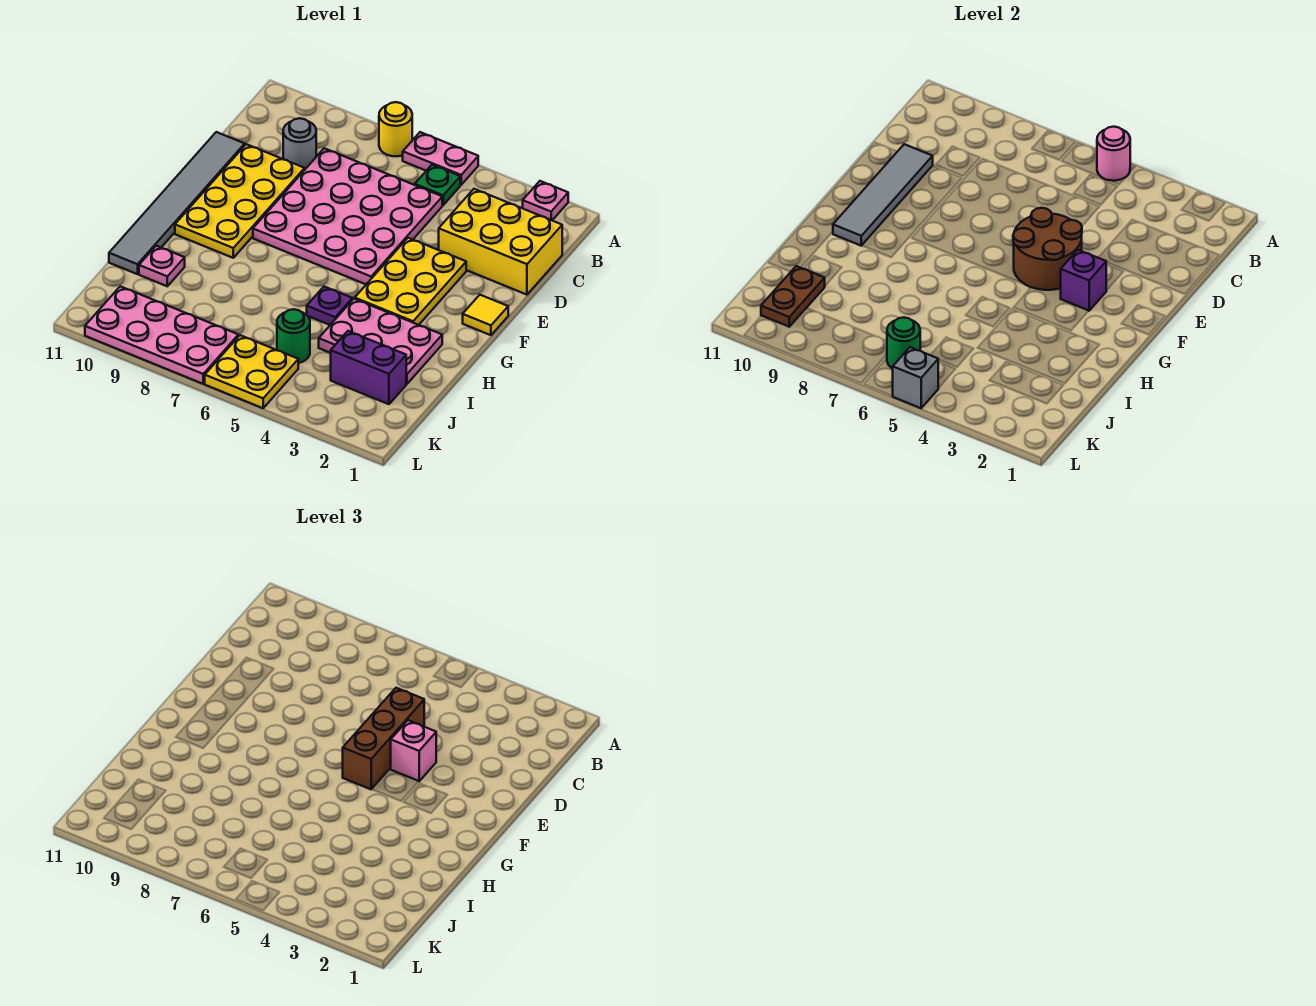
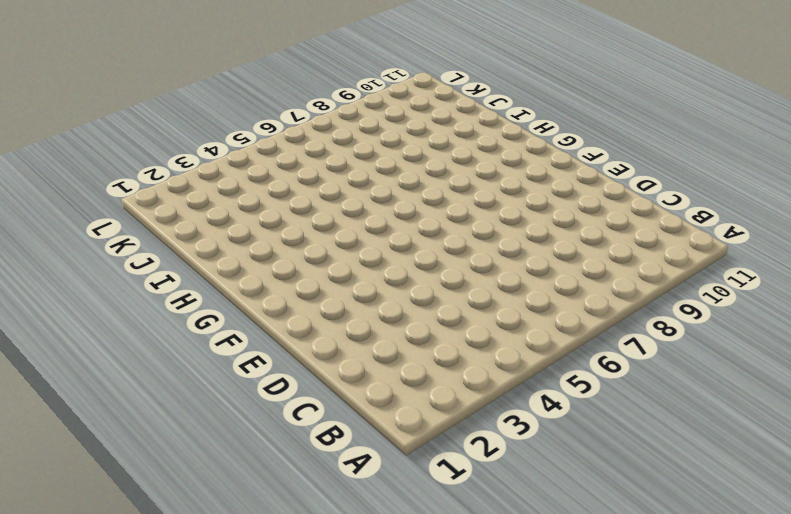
none -> pink 1x1 plate [523,181,568,220]
none -> pink 1x2 plate [403,132,478,185]
none -> yellow 1x1 round brick [379,102,412,156]

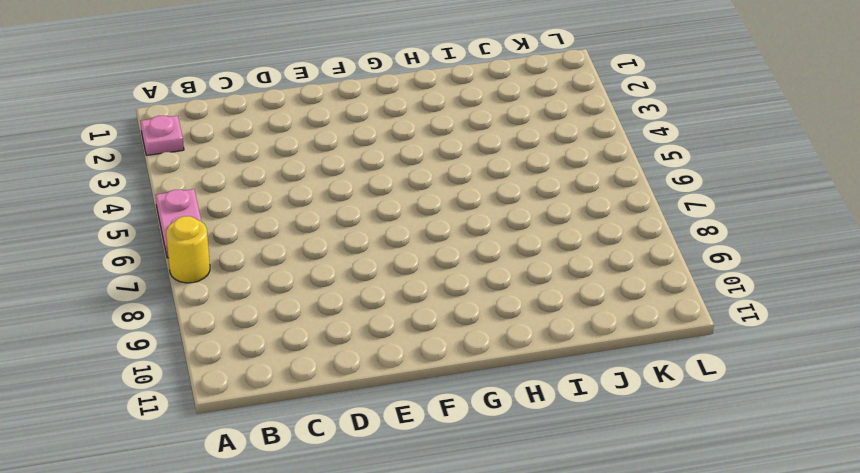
none -> green 1x1 plate [415,165,460,205]
none -> yellow 2x3 brick [439,189,562,295]
none -> pink 4x4 plate [253,148,442,284]

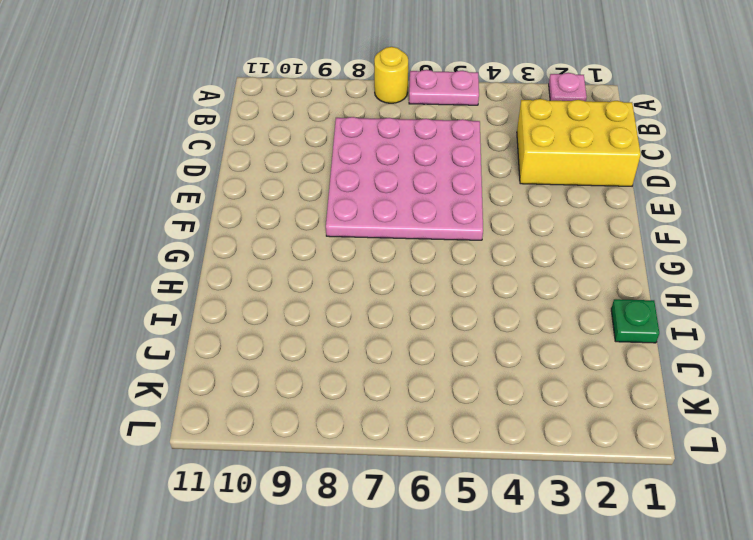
green 1x1 plate [611,299,659,343] -> green 1x1 plate moved to [415,165,460,205]
none -> grey 1x1 round brick [283,118,316,169]
none -> yellow 2x4 plate [175,144,305,258]
none -> grey 1x6 tile [109,132,245,274]

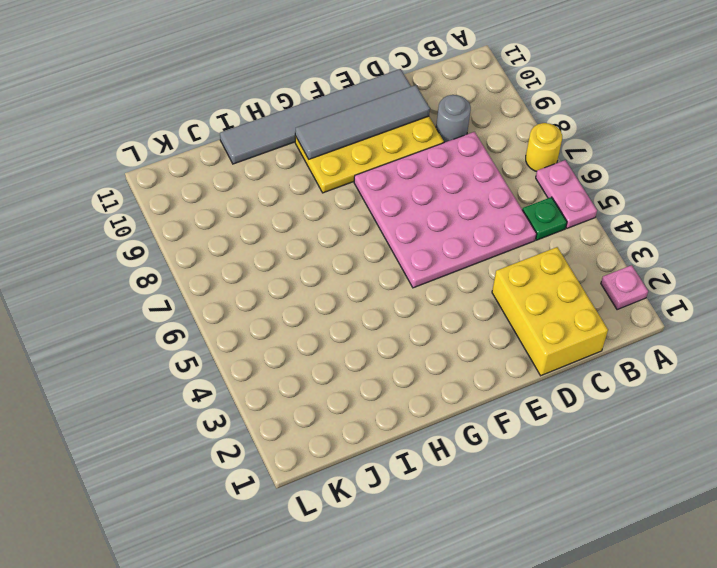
none -> yellow 2x3 plate [355,238,466,325]
none -> yellow 1x1 tile [463,295,508,335]
none -> pink 2x3 plate [319,299,442,384]

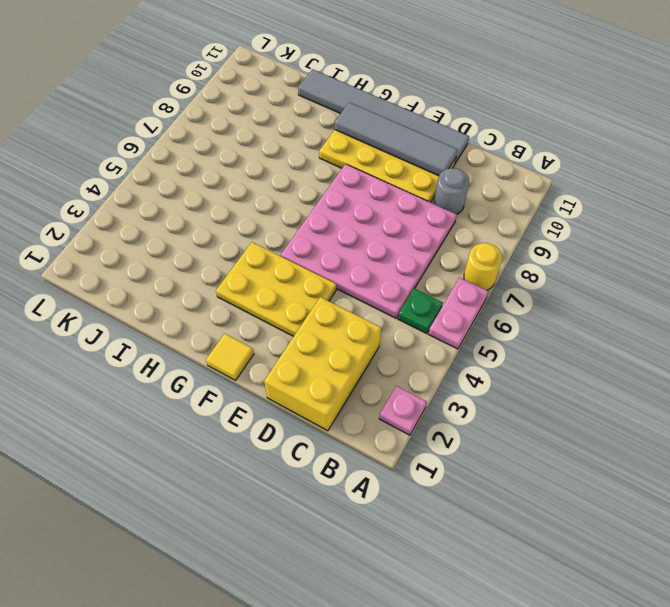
none -> pink 2x3 plate [319,299,442,384]
none -> purple 1x1 plate [307,287,352,325]
none -> pink 1x1 plate [139,246,185,286]

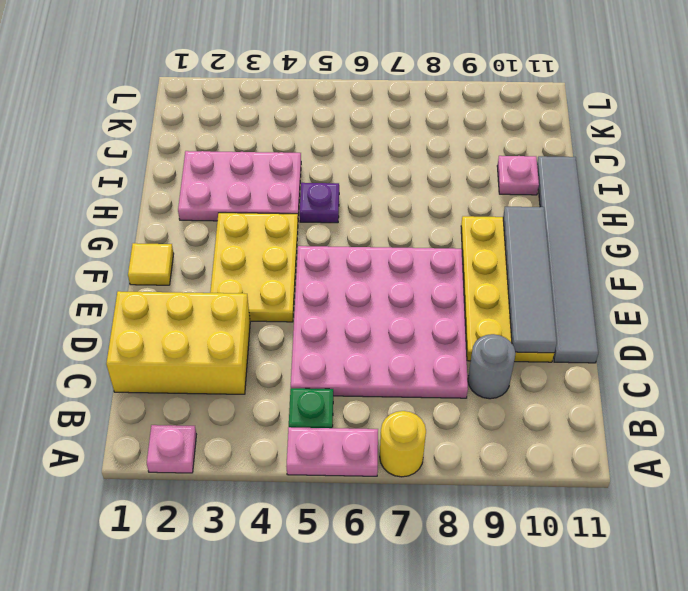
none -> purple 1x2 brick [331,331,406,404]
none -> green 1x1 round brick [277,309,310,363]
none -> yellow 2x2 plate [205,335,298,408]

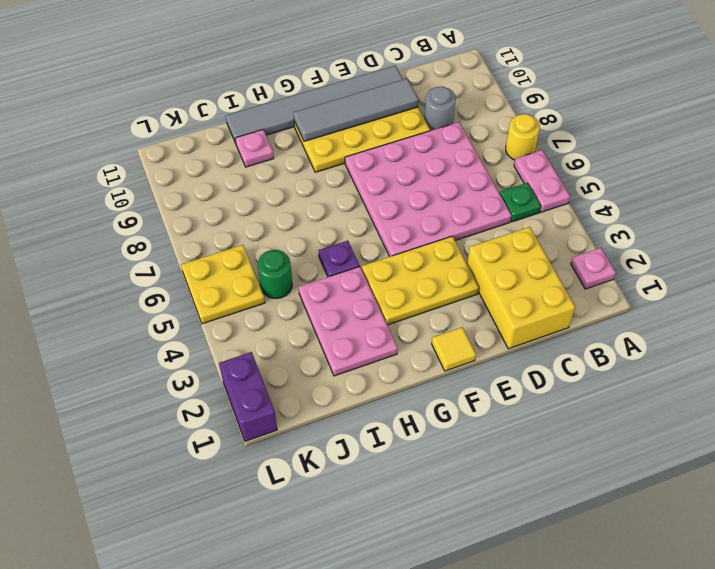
purple 1x2 brick [219,352,277,441] -> purple 1x2 brick moved to [331,331,406,404]
none -> pink 2x4 plate [85,286,238,384]
none -> pink 1x1 round brick [1097,127,1130,181]
none -> brown 2x2 round brick [1013,208,1082,290]

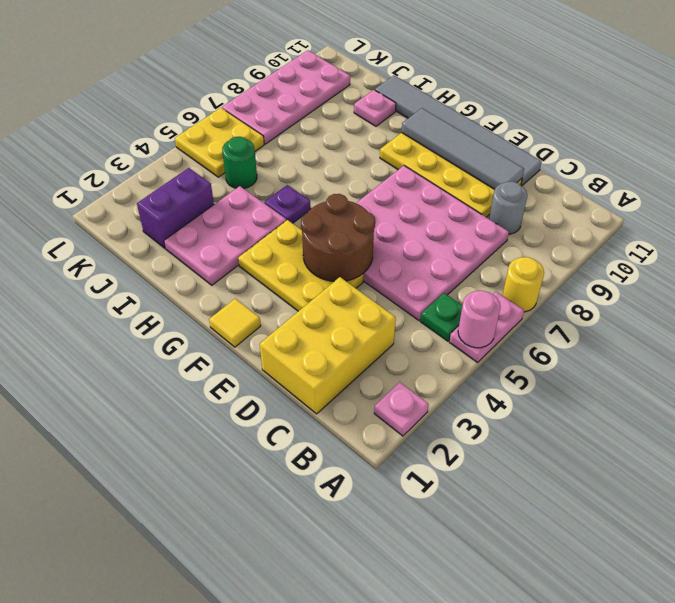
none -> purple 1x1 brick [1061,250,1106,311]
none -> brown 1x2 plate [761,266,825,327]
none -> green 1x1 round brick [887,317,920,368]

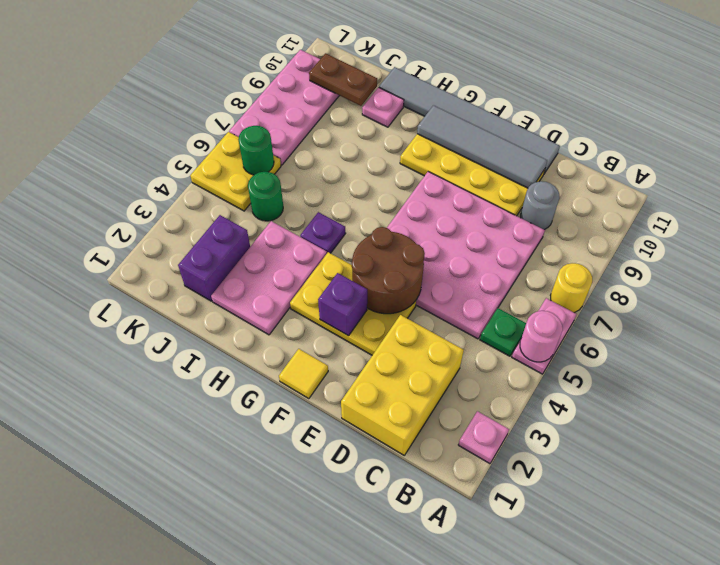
none -> grey 1x1 brick [893,347,938,408]
none -> brown 1x3 brick [343,688,424,789]
none -> pink 1x1 brick [391,720,436,781]

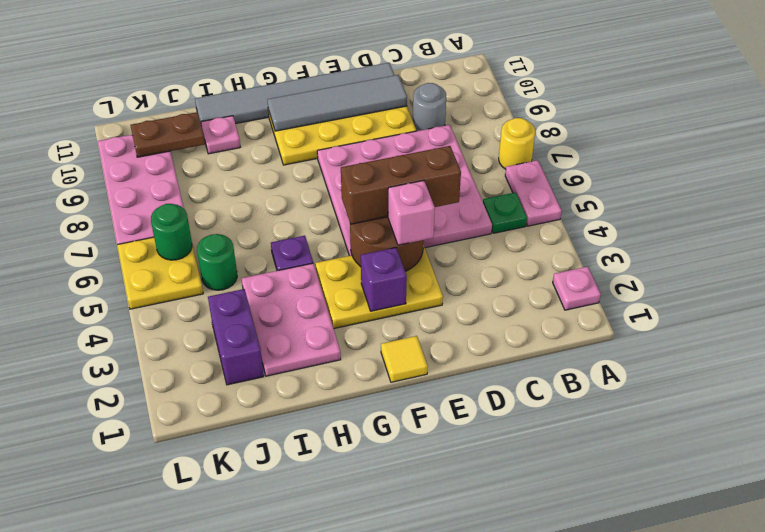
none -> yellow 2x3 brick [439,189,562,295]
none -> pink 1x1 round brick [1097,127,1130,181]
none -> grey 1x1 brick [893,347,938,408]

